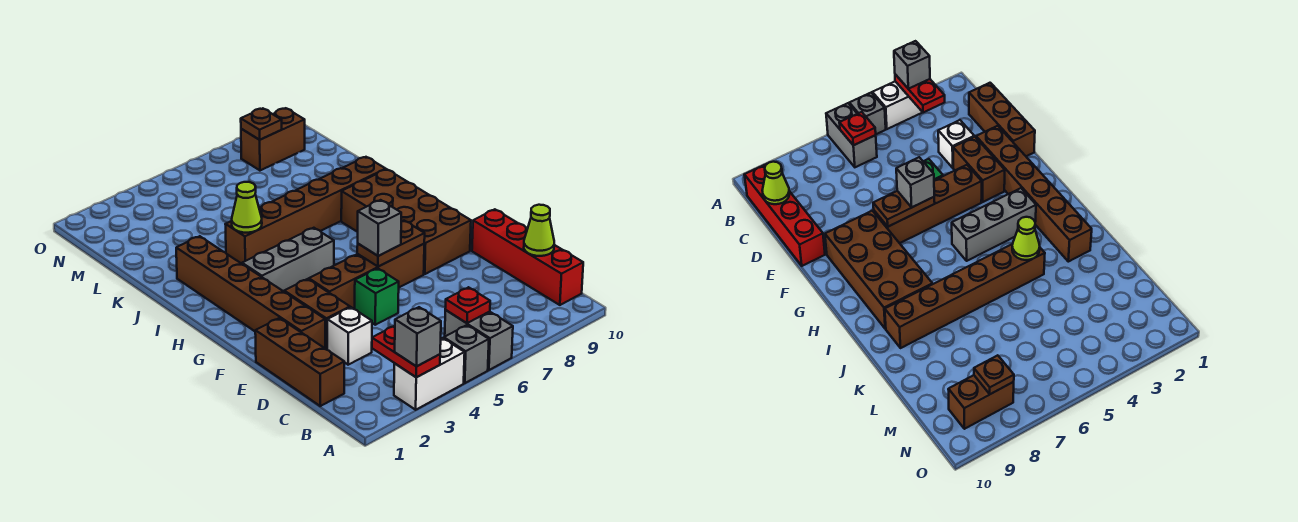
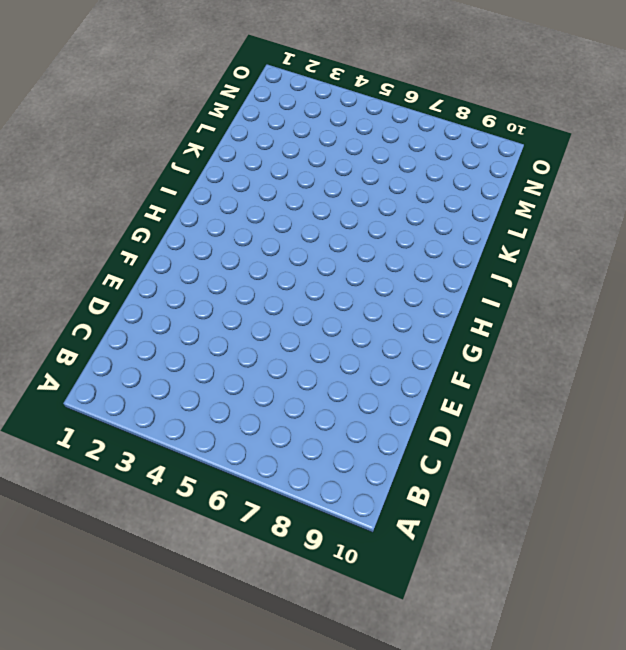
none -> white 1x2 brick [394,338,465,410]
none -> grey 1x1 brick [444,325,489,383]
none -> grey 1x2 brick [445,310,513,370]

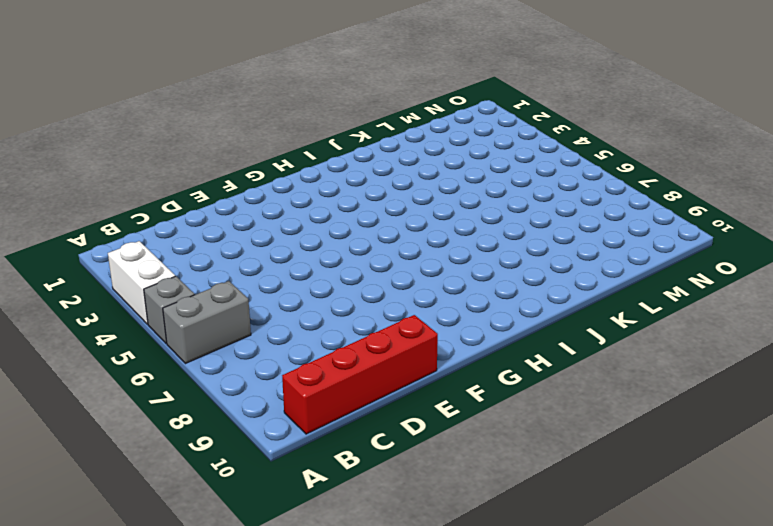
none -> brown 1x3 brick [255,318,344,406]
none -> white 1x1 brick [327,307,372,365]
none -> brown 1x6 brick [176,236,325,348]

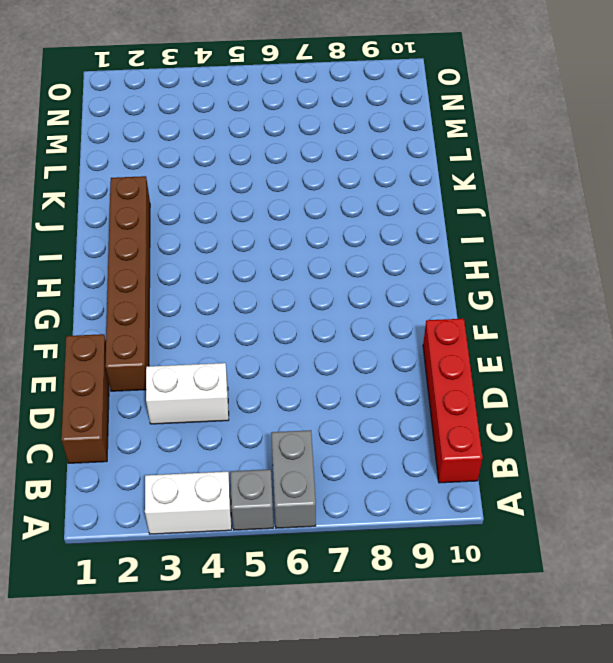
white 1x2 brick [146,363,229,424] -> white 1x1 brick [327,307,372,365]
none -> brown 1x2 brick [284,279,350,349]
none -> green 1x1 brick [355,268,399,325]
none -> brown 1x4 brick [309,244,424,309]

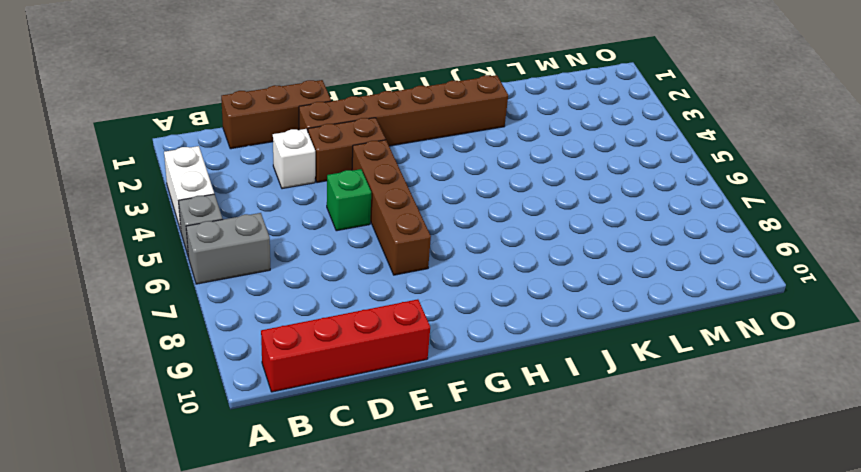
none -> brown 2x4 brick [341,169,471,274]
none -> grey 1x3 brick [242,228,334,291]
none -> brown 1x6 brick [225,157,386,264]

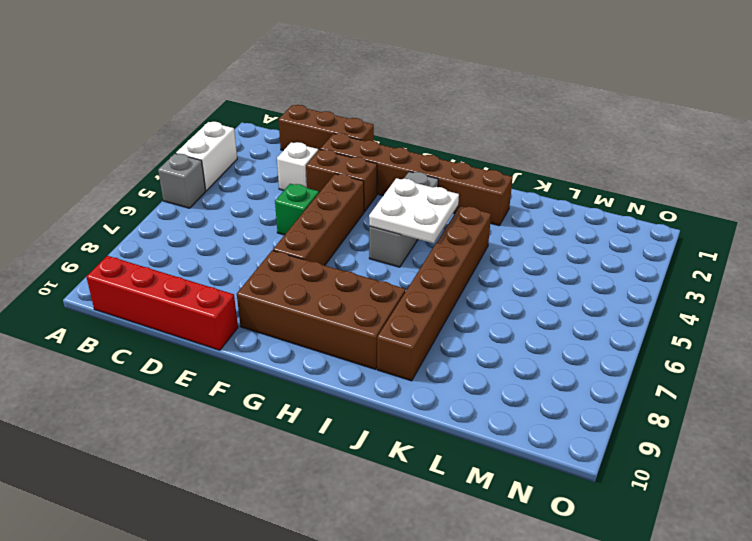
white 2x2 plate [369,178,459,243] -> none
none -> grey 1x2 brick [445,310,513,370]
none -> brown 1x2 brick [241,108,305,170]
none -> red 1x2 plate [372,326,440,377]

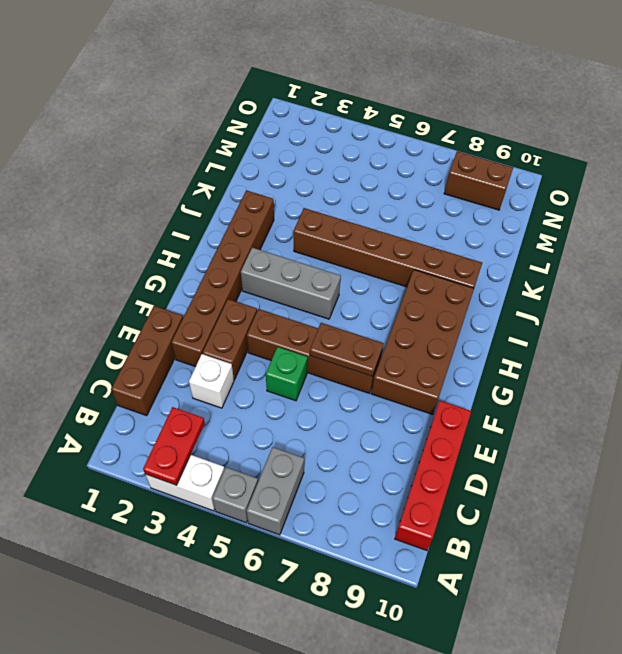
none -> red 1x1 plate [445,287,490,323]
none -> lime 1x1 cone [524,205,554,256]
none -> lime 1x1 cone [232,182,262,233]

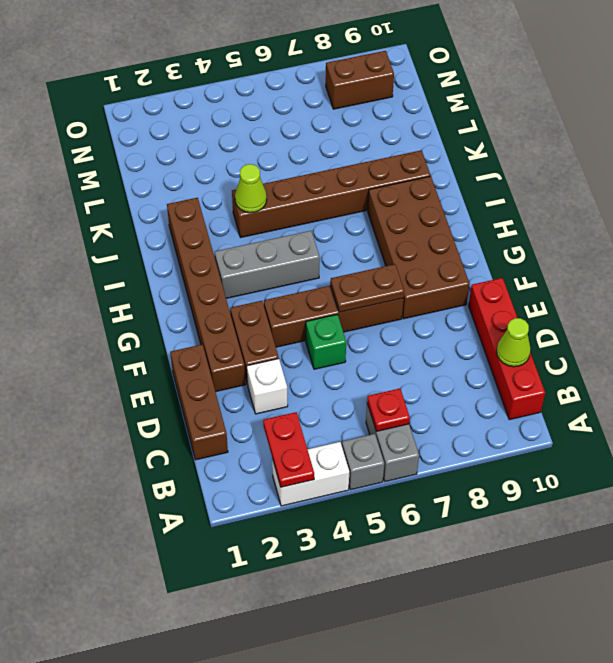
none -> brown 1x1 plate [241,108,282,140]
none -> grey 1x1 brick [395,307,441,366]
none -> grey 1x1 brick [358,200,401,256]

